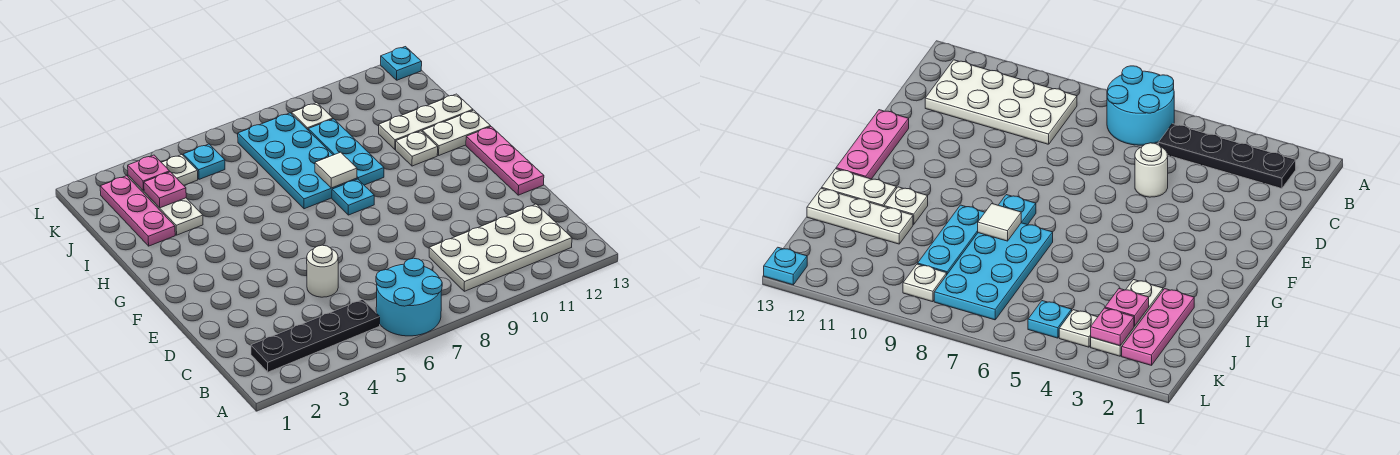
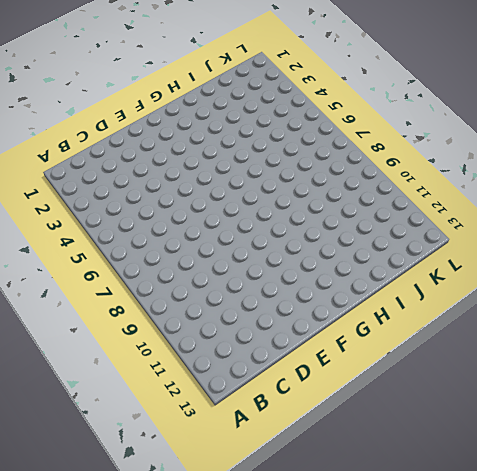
none -> cyan 2x2 round brick [376,258,442,336]
none -> black 1x4 plate [251,299,380,372]
none -> white 2x4 plate [429,204,572,291]

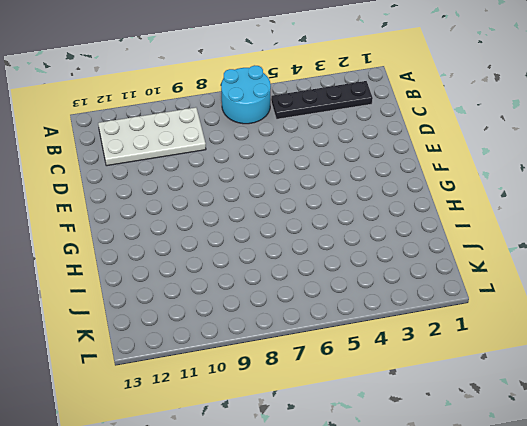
none -> white 1x1 round brick [307,245,338,297]
none -> pink 1x3 plate [466,127,544,195]
none -> cyan 1x1 plate [332,179,374,215]

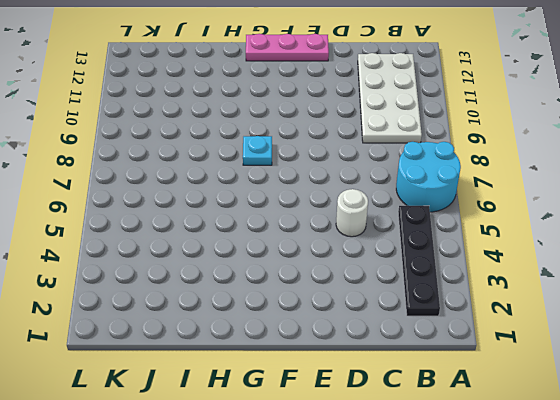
none -> cyan 2x4 plate [238,113,357,209]
none -> cyan 1x3 plate [308,119,384,185]
none -> white 1x1 plate [396,131,438,166]

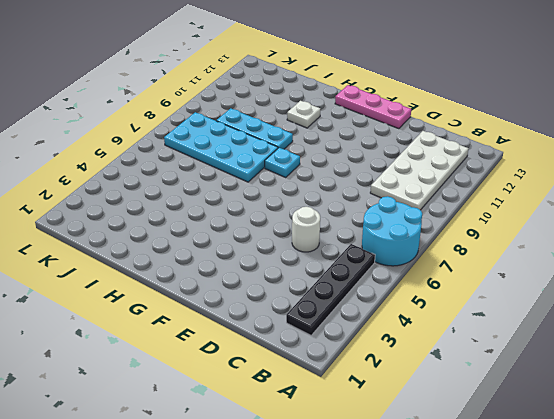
none -> white 1x2 plate [422,110,491,155]
none -> pink 1x3 plate [100,176,175,246]
none -> white 1x3 plate [128,175,203,235]

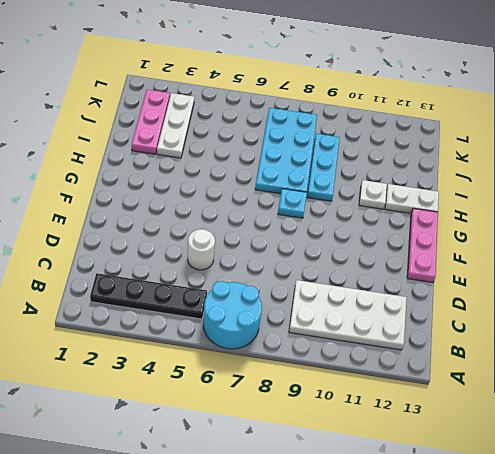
none -> white 1x3 plate [379,94,473,149]
none -> white 1x1 plate [161,155,198,185]
none -> cyan 1x1 plate [183,144,225,179]

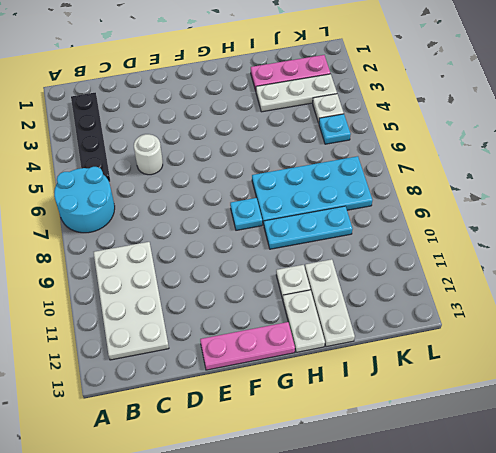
none -> white 1x1 plate [292,103,333,130]
none -> cyan 1x1 plate [381,47,422,80]
none -> white 1x1 tile [315,152,357,188]

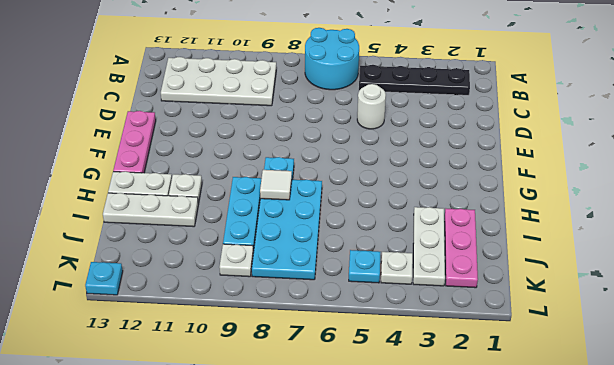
none -> pink 1x1 plate [144,172,186,208]
none -> pink 1x1 plate [128,155,170,191]

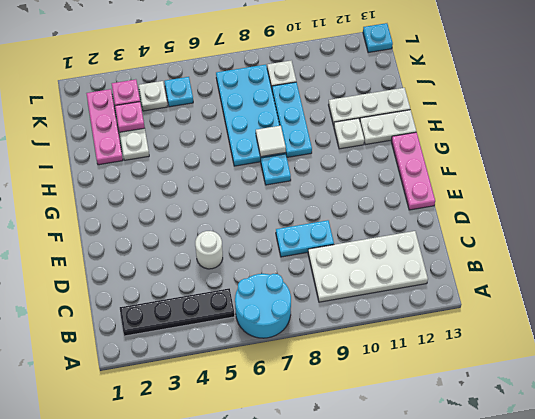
cyan 1x2 plate [276,220,334,257] -> none

